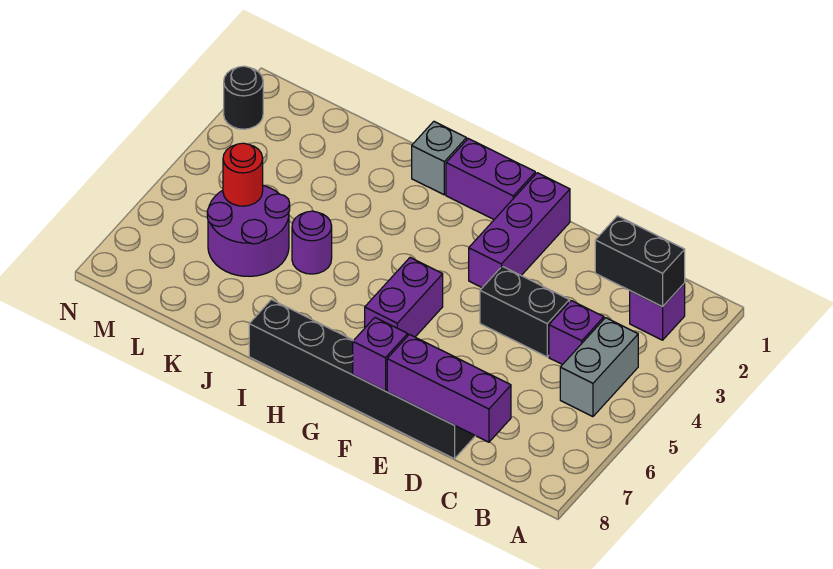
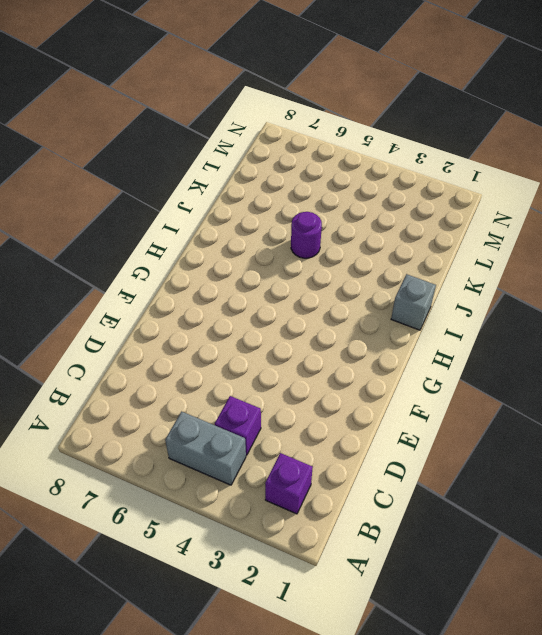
none -> black 1x2 brick [480,266,569,357]
none -> black 1x6 brick [249,300,475,459]
none -> purple 1x3 brick [469,173,570,288]

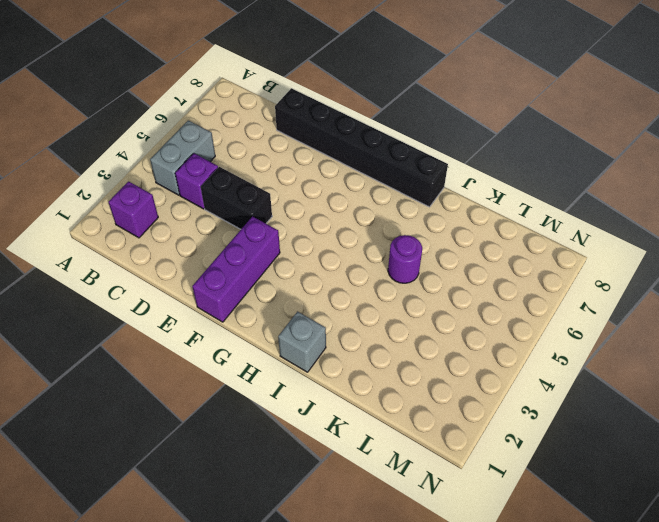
none -> purple 1x2 brick [446,139,535,219]
none -> purple 1x2 brick [365,258,443,337]
none -> purple 2x2 round brick [207,186,290,276]

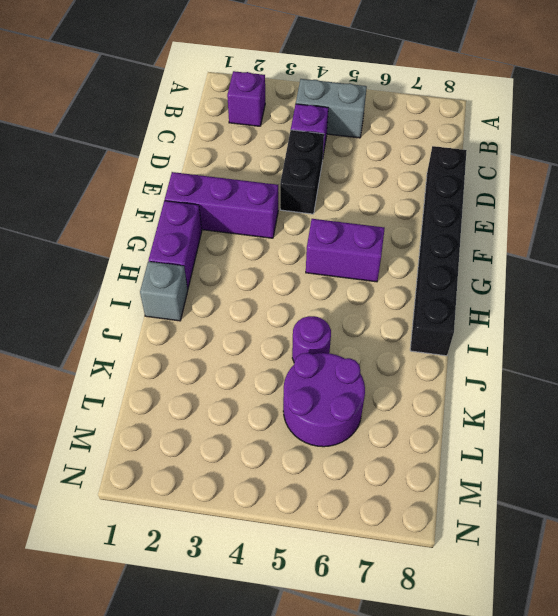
none -> black 1x1 round brick [224,66,263,129]
none -> black 1x2 brick [595,216,685,307]
none -> purple 1x3 brick [387,334,511,442]

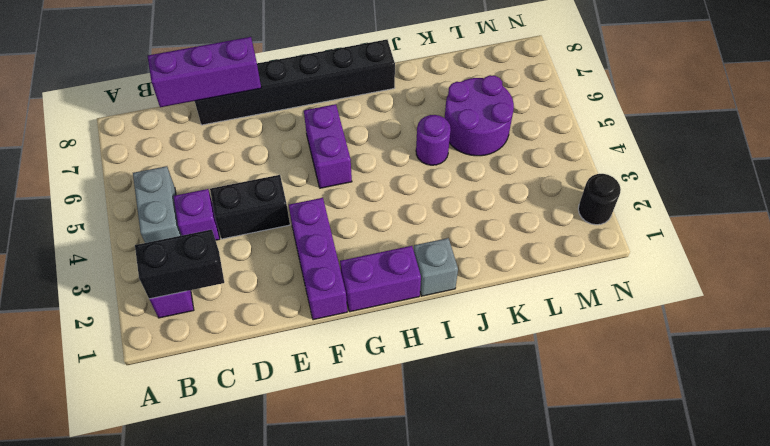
none -> purple 1x1 brick [353,318,408,391]
none -> red 1x1 round brick [223,143,263,206]

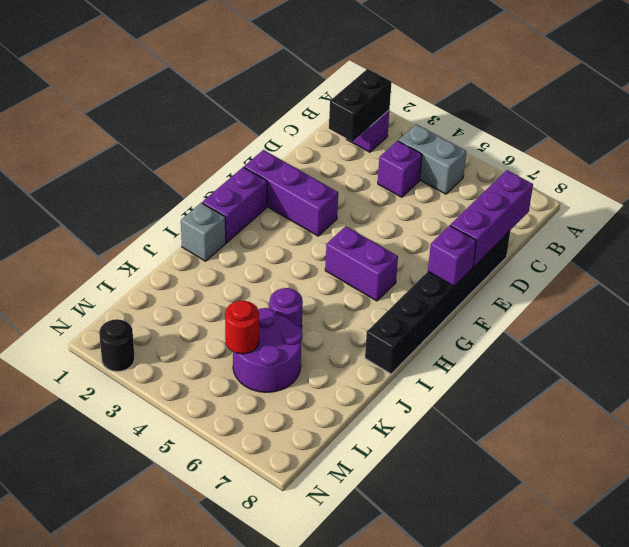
none -> black 1x2 brick [480,266,569,357]

